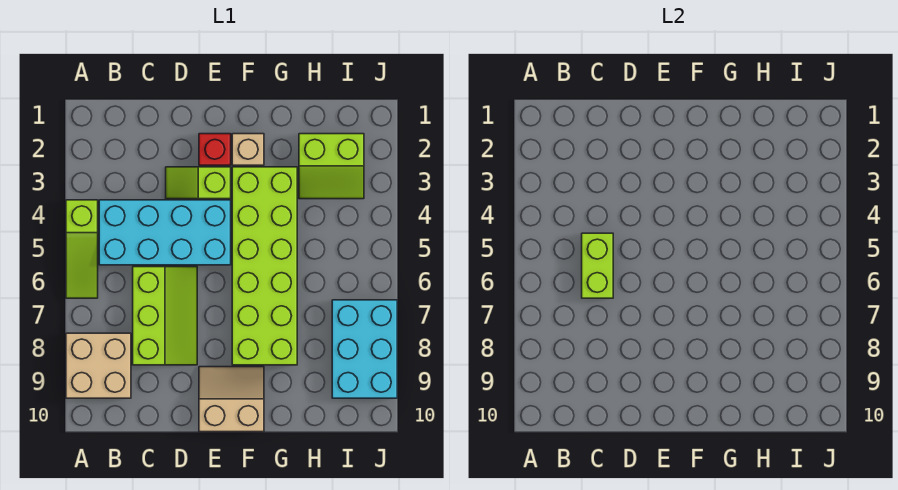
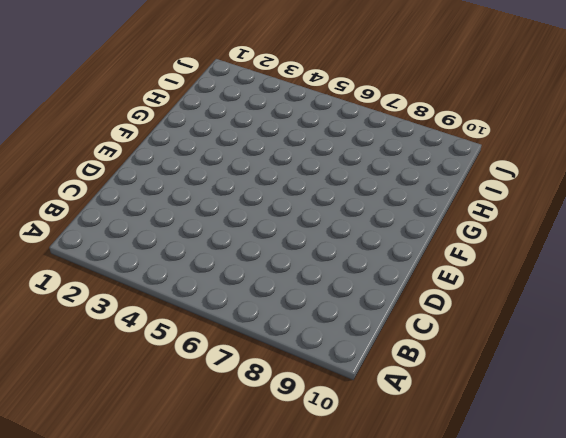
none -> lime 1x3 slope [66,200,98,298]
none -> tan 2x2 brick [66,333,131,398]
none -> cyan 2x4 brick [99,200,231,265]

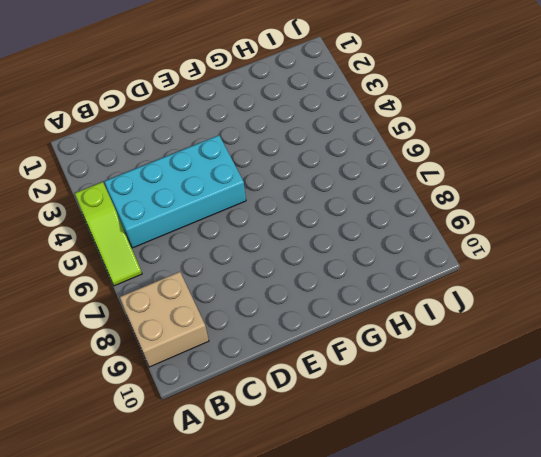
none -> lime 2x3 slope [133,267,197,365]
none -> lime 1x2 slope [166,167,231,199]
none -> red 1x1 brick [199,134,231,165]

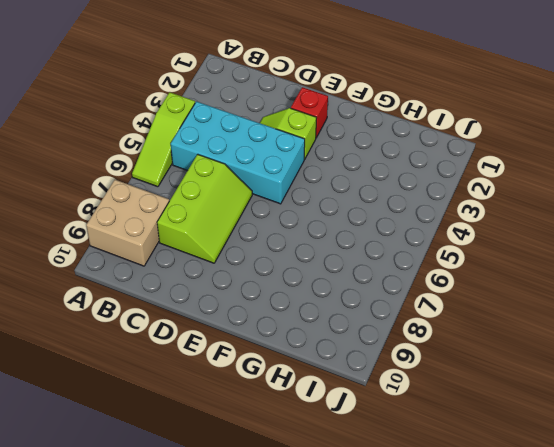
none -> tan 2x2 slope [199,367,264,432]
none -> tan 1x1 brick [232,134,264,165]
none -> lime 2x6 brick [232,167,297,365]

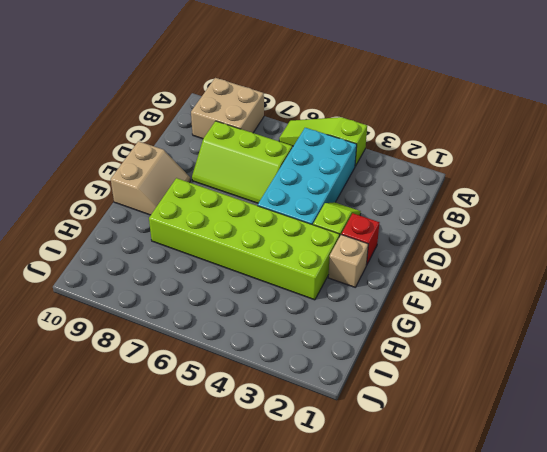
none -> lime 2x2 slope [299,134,364,199]
none -> cyan 2x3 brick [332,300,397,398]
none -> lime 1x2 brick [582,233,613,298]

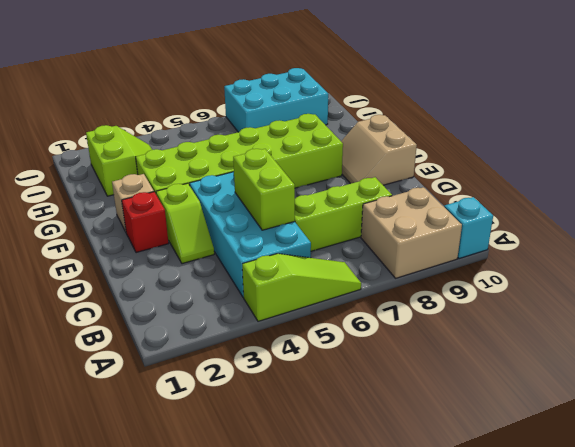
cyan 1x1 brick [444,197,493,259] -> none
lime 1x2 brick [233,149,295,230] -> lime 1x2 brick turned to [582,233,613,298]

